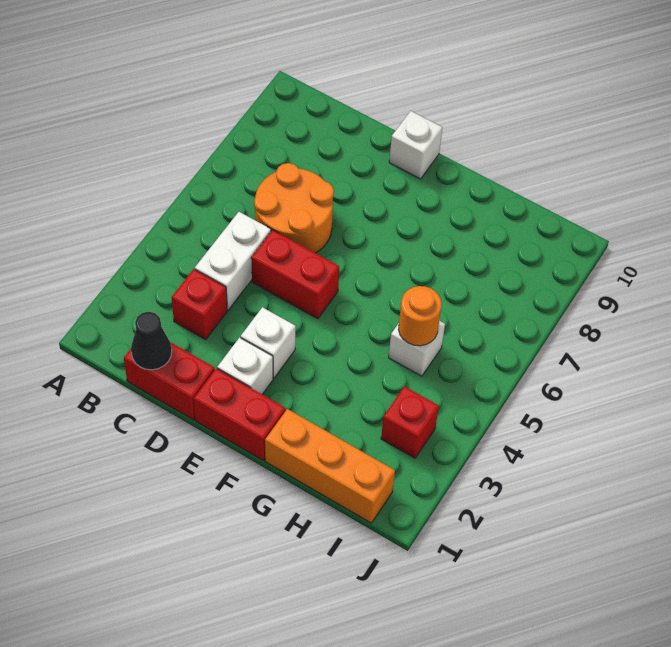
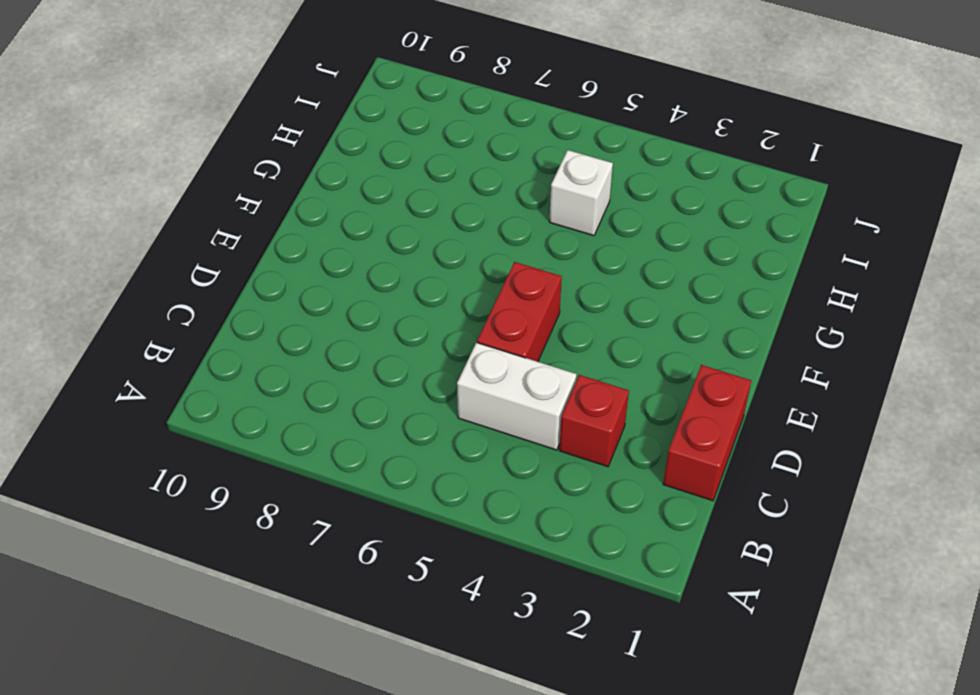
none -> orange 2x2 round brick [254,163,334,253]
none -> red 1x2 brick [194,368,286,461]
none -> white 1x1 brick [217,338,273,394]

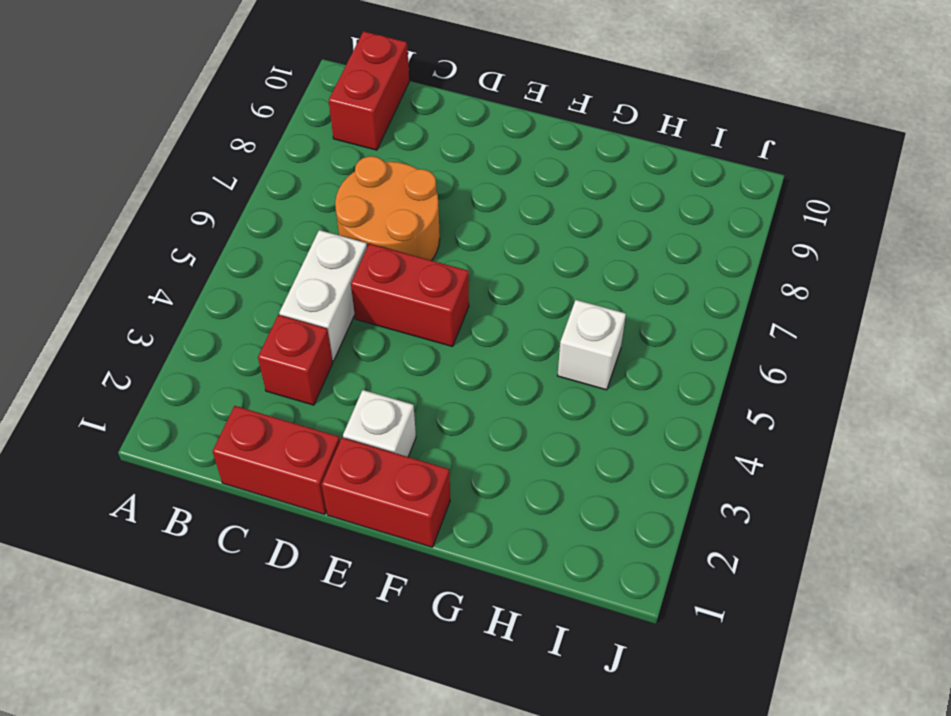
red 1x2 brick [329,31,409,150] -> none
none -> white 1x1 brick [241,307,296,378]
none -> white 1x1 brick [389,111,442,179]
none -> orange 1x3 brick [265,409,395,523]

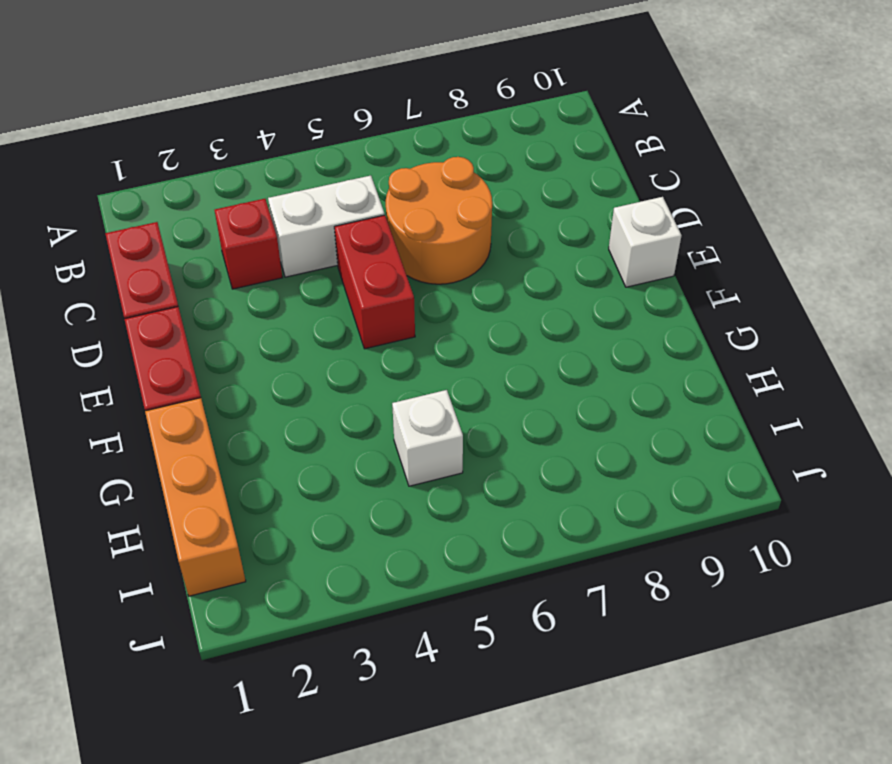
none -> white 1x1 brick [217,338,273,394]
none -> white 1x1 brick [241,307,296,378]
none -> red 1x1 brick [381,386,439,458]

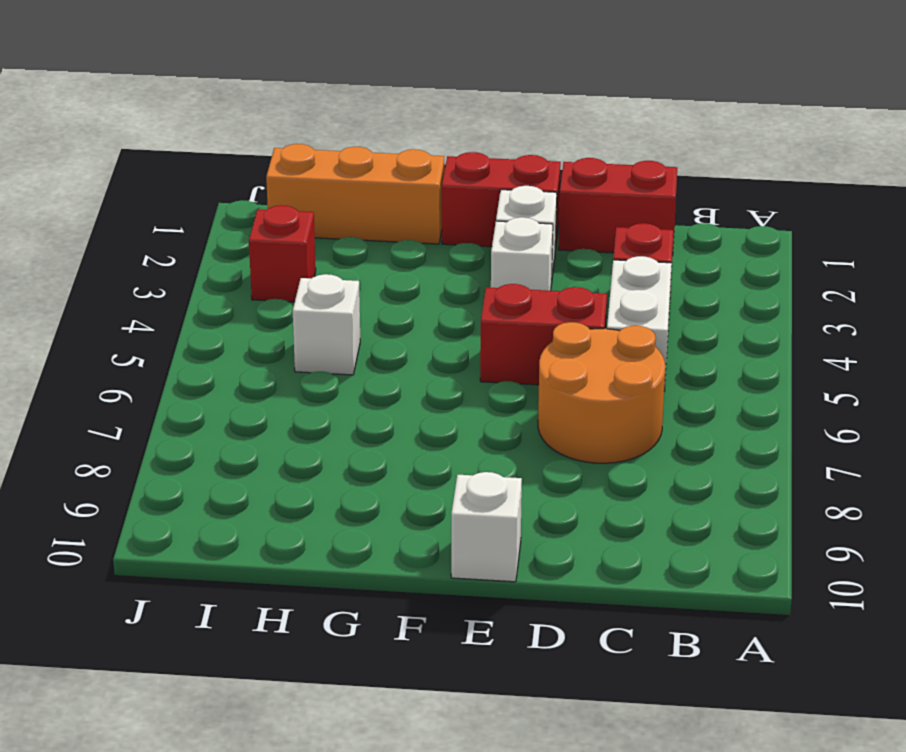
none -> black 1x1 cone [131,312,172,370]
none -> orange 1x1 round brick [399,286,442,346]

